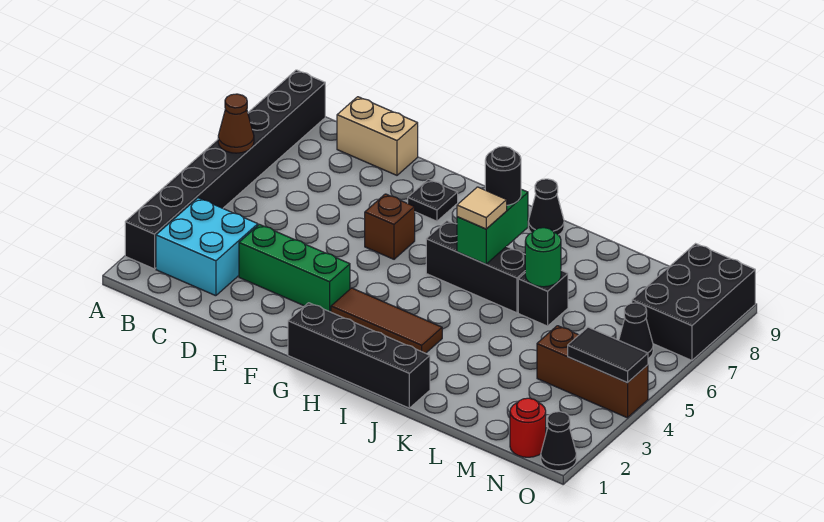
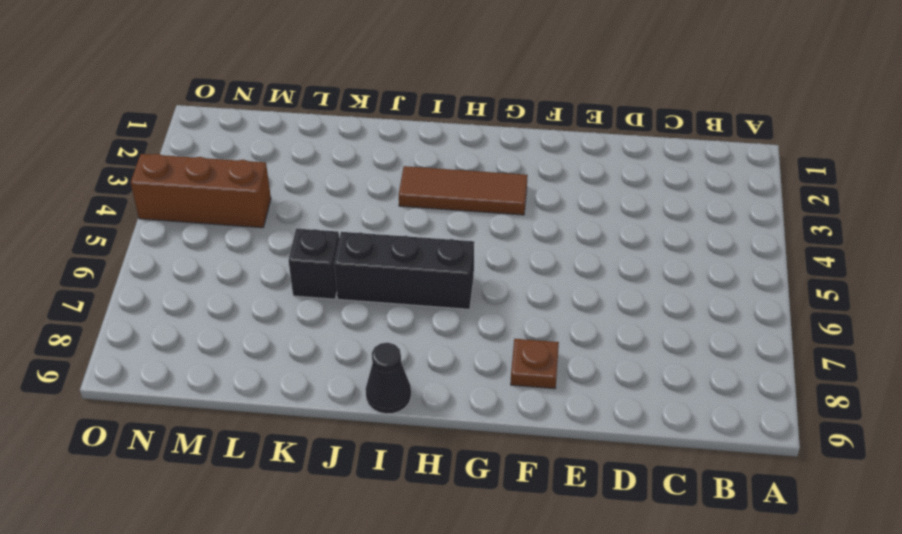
brown 1x1 plate [511,339,559,389] -> black 1x1 plate [408,179,458,221]
none -> black 1x8 brick [125,70,325,269]
none -> cyan 2x2 brick [156,198,258,296]
none -> tan 1x2 brick [337,97,418,175]

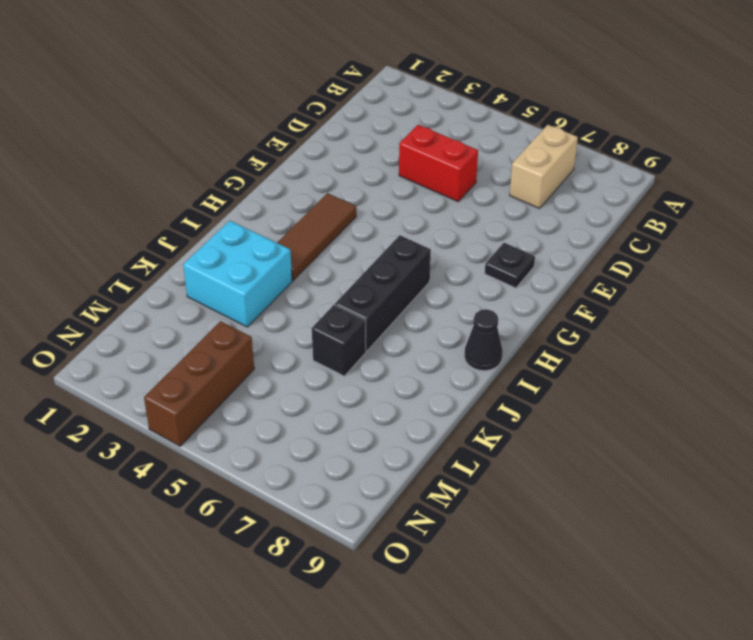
tan 1x2 brick [510,125,578,209] -> tan 1x2 brick moved to [337,97,418,175]
red 1x2 brick [399,125,478,202] -> none
cyan 2x2 brick [183,221,292,327] -> cyan 2x2 brick moved to [156,198,258,296]
none -> black 1x8 brick [125,70,325,269]
none -> green 1x3 brick [239,225,350,312]
none -> brown 1x1 brick [365,194,415,259]

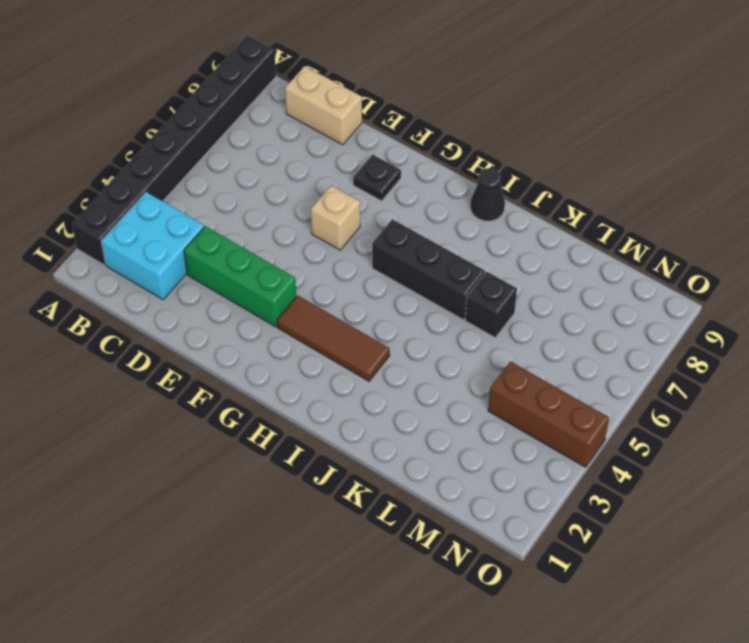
tan 1x1 brick [311,186,360,250] -> brown 1x1 brick [365,194,415,259]
none -> black 1x4 brick [288,303,430,408]
none -> red 1x1 round brick [510,398,546,457]
none -> black 1x1 cone [619,303,653,358]

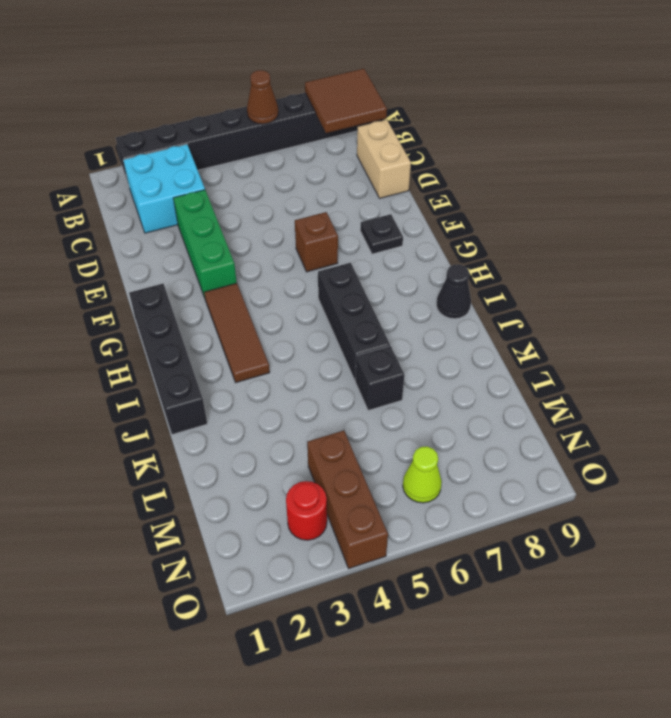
brown 2x2 tile [305,69,387,133] -> none
red 1x1 round brick [286,481,327,540] -> red 1x1 round brick moved to [510,398,546,457]
lime 1x1 cone [403,447,442,503] -> black 1x1 cone [619,303,653,358]
none -> black 2x3 brick [632,244,755,360]
none -> black 1x1 cone [541,412,576,471]
none -> green 1x2 brick [457,189,528,264]

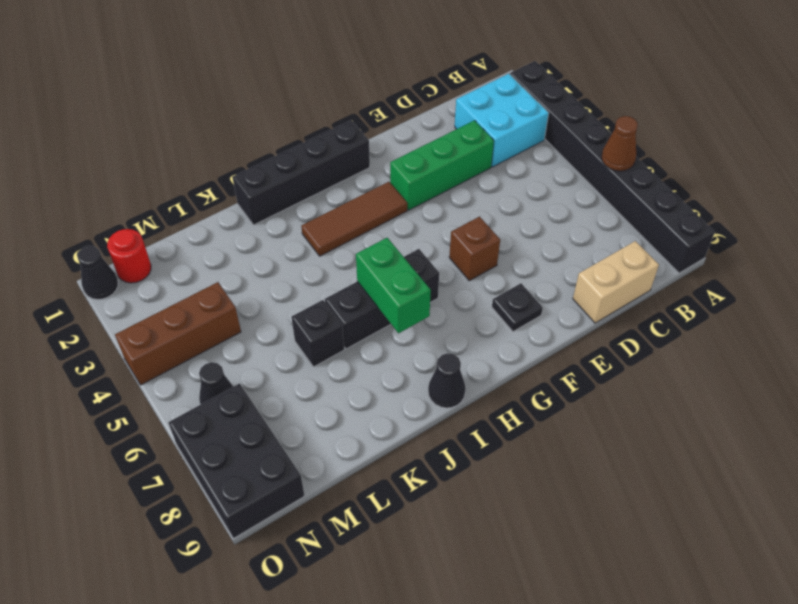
none -> green 1x1 round brick [525,228,561,287]
none -> black 1x2 tile [568,327,648,383]
none -> tan 1x1 tile [457,187,507,229]

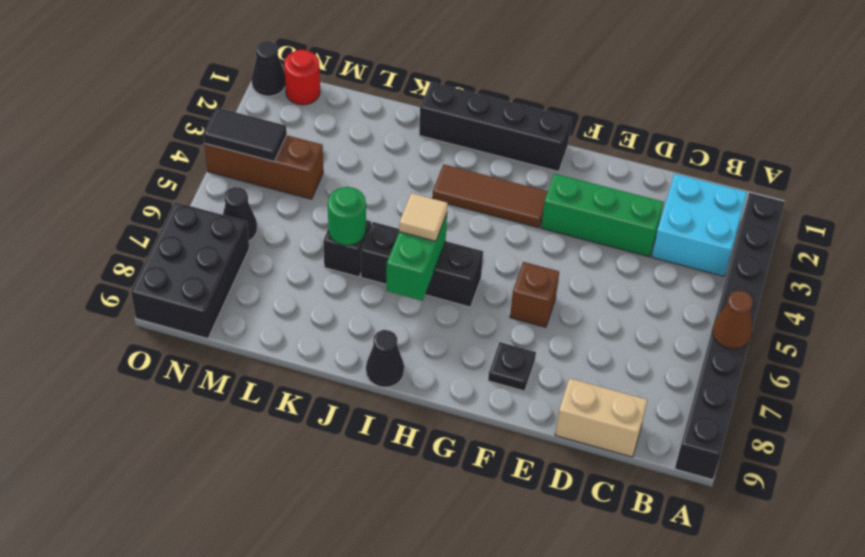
none -> black 1x1 round brick [485,147,521,205]

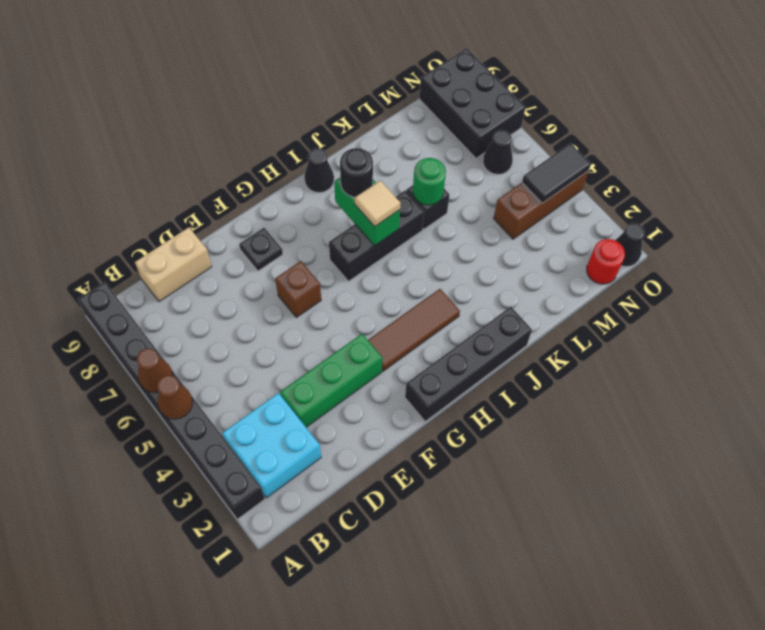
brown 1x1 cone [157,375,193,419] -> none

